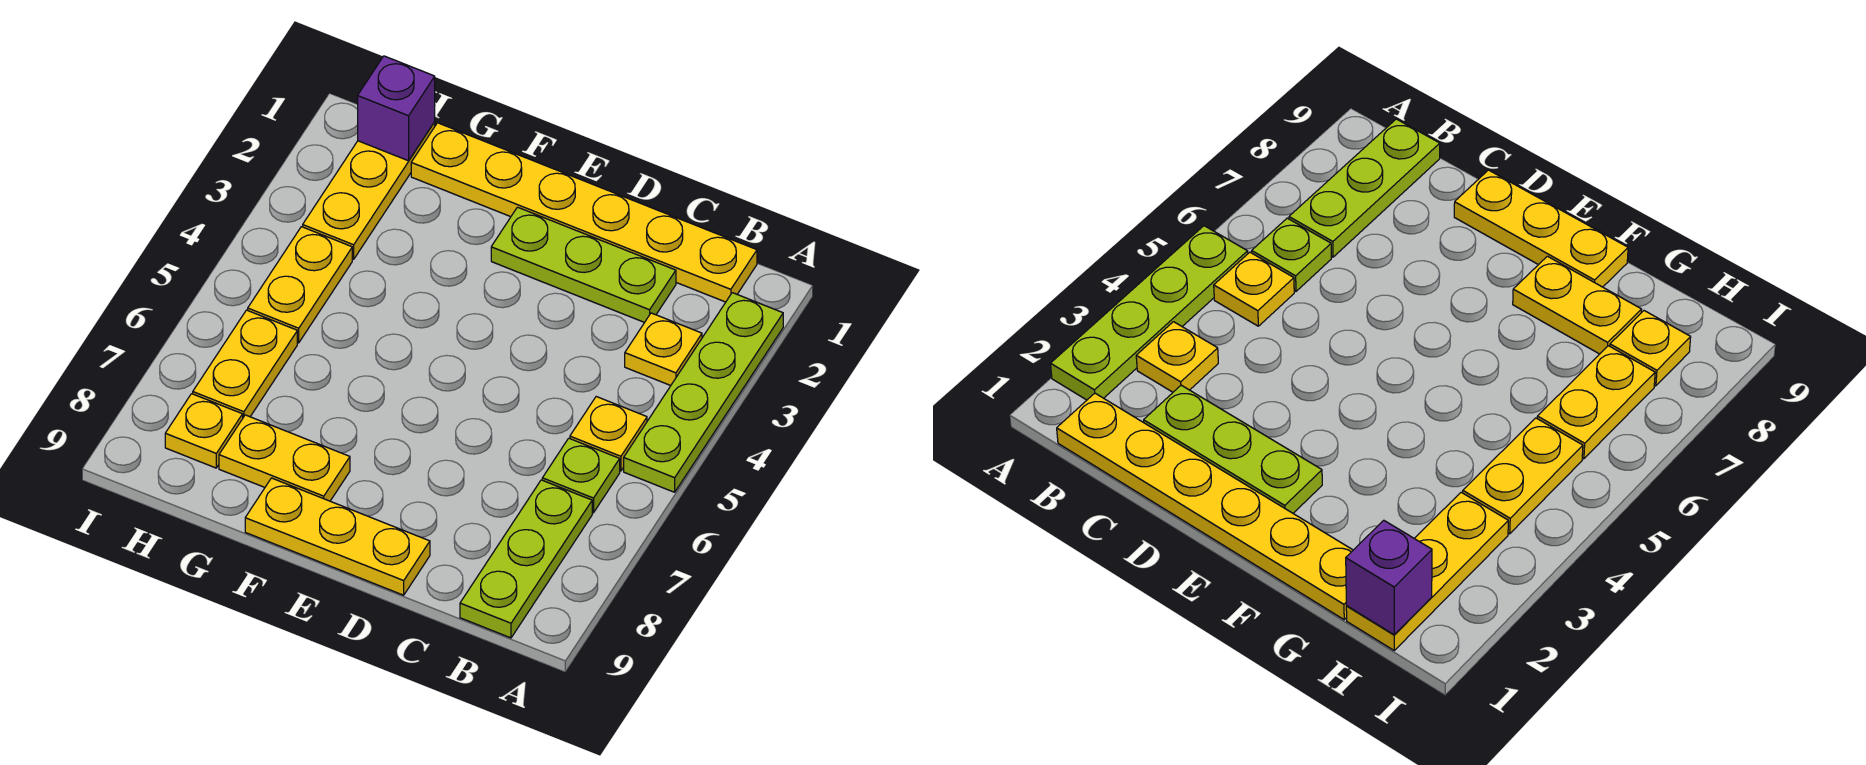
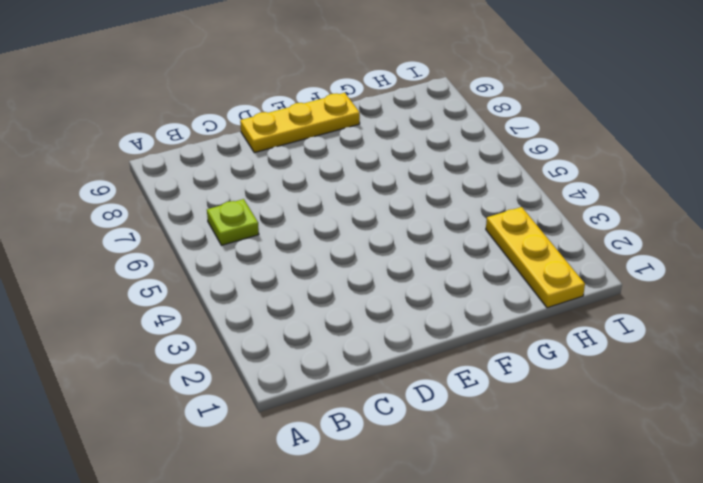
none -> lime 1x4 plate [624,293,783,492]
none -> yellow 1x6 plate [411,123,757,302]
none -> yellow 1x1 plate [625,313,702,386]

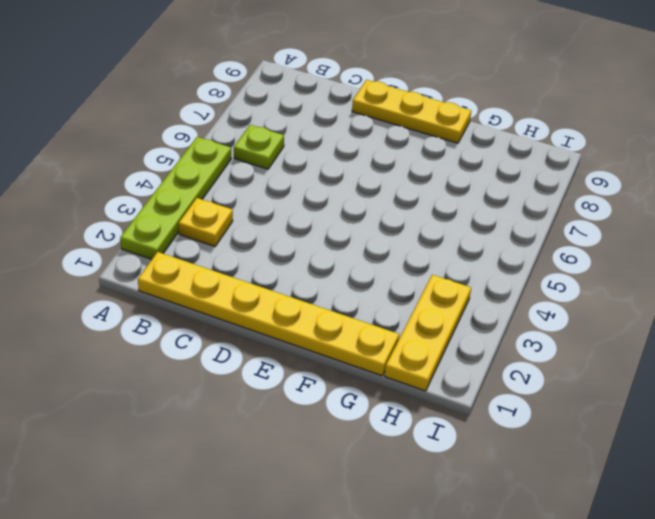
none -> yellow 1x1 plate [570,397,647,471]
none -> lime 1x3 plate [460,480,592,638]
none -> lime 1x3 plate [491,207,676,323]

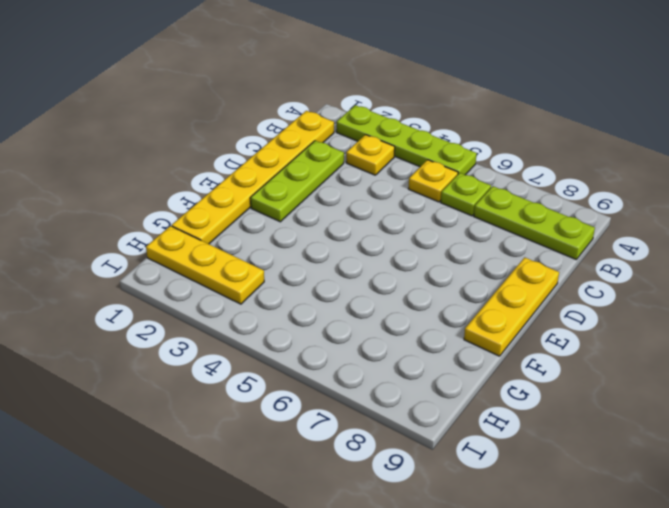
none -> yellow 1x2 plate [219,415,350,501]
none -> yellow 1x2 plate [248,227,352,343]
none -> yellow 1x2 plate [193,310,297,417]

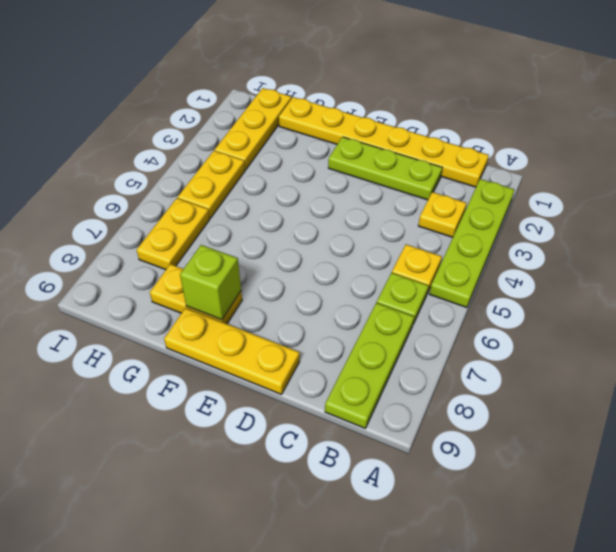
lime 1x1 brick [180,245,241,320] -> none
none -> yellow 1x1 plate [165,394,243,468]
none -> purple 1x1 brick [358,56,435,161]

